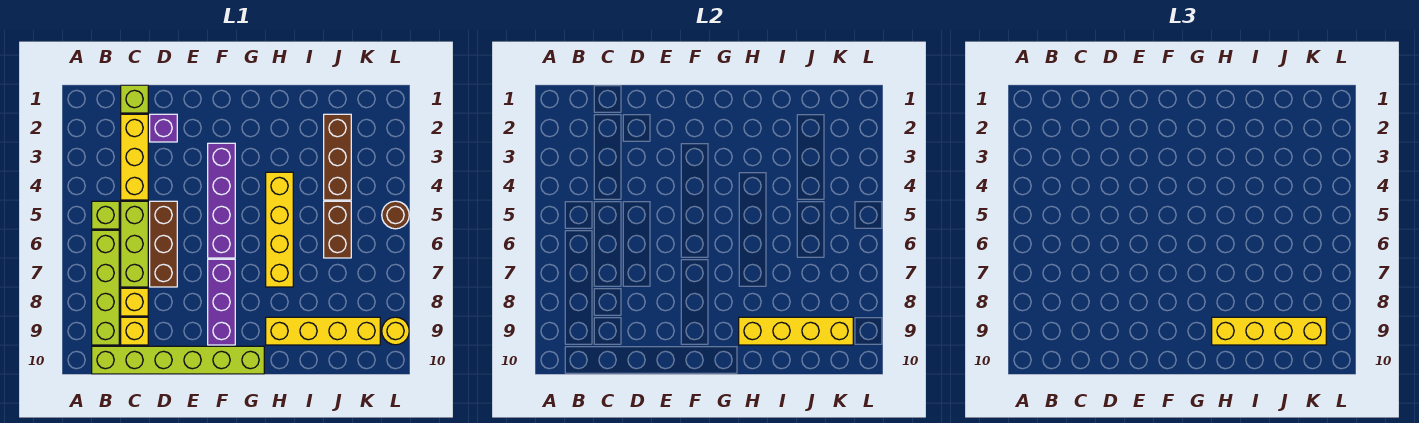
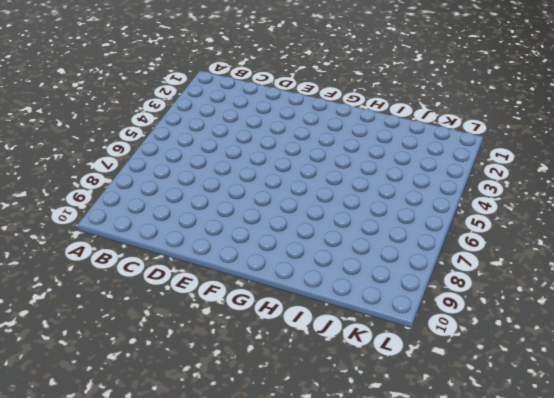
none -> lime 1x1 brick [92,201,119,229]
none -> lime 1x4 brick [92,230,119,345]
none -> lime 1x6 brick [92,346,264,374]

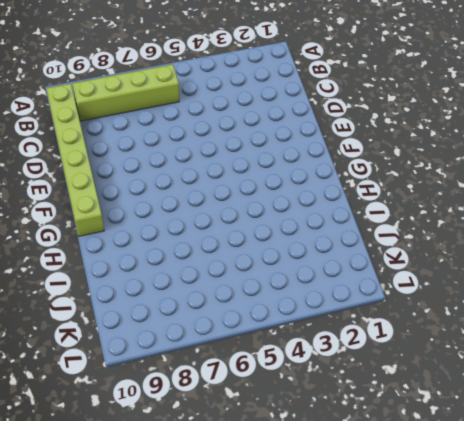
none -> lime 1x1 brick [92,201,119,229]
none -> lime 1x1 brick [121,85,148,113]
none -> yellow 1x3 brick [121,114,148,200]

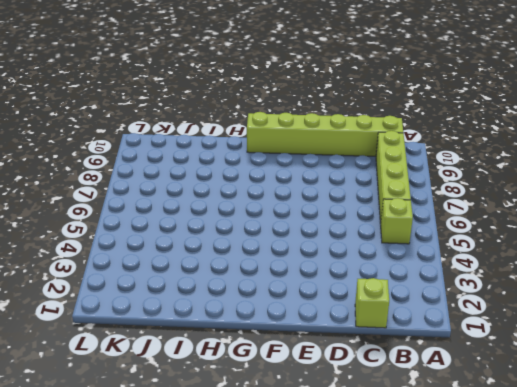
none -> yellow 1x3 brick [121,114,148,200]
none -> lime 1x3 brick [121,201,148,287]
none -> yellow 1x1 brick [121,288,148,316]

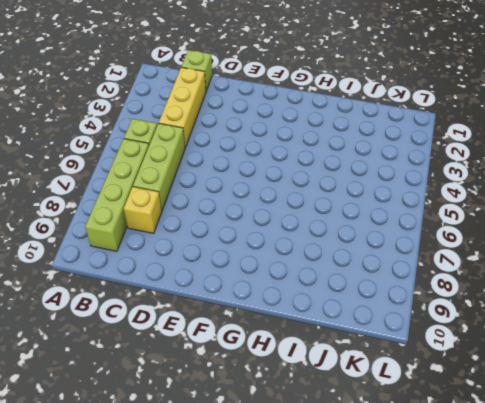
none -> lime 1x6 brick [92,346,264,374]
none -> yellow 1x1 brick [121,317,148,345]
none -> purple 1x1 brick [150,114,177,142]

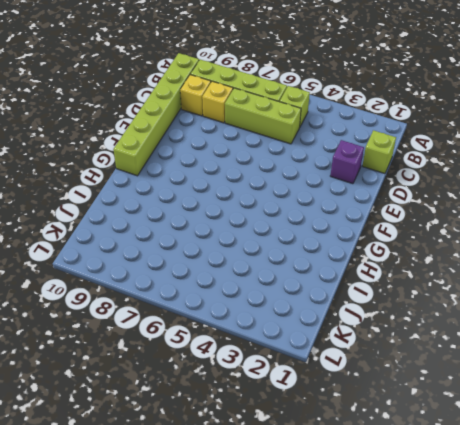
none -> yellow 1x3 brick [121,114,148,200]
none -> brown 1x3 brick [150,201,177,287]
none -> purple 1x4 brick [208,143,235,258]

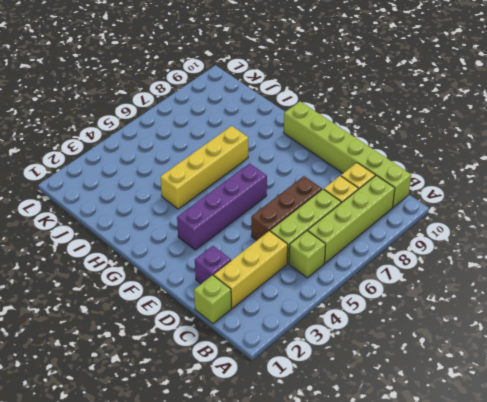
none -> purple 1x3 brick [208,259,235,345]
none -> yellow 1x4 brick [266,317,380,345]
none -> brown 1x3 brick [324,114,351,200]

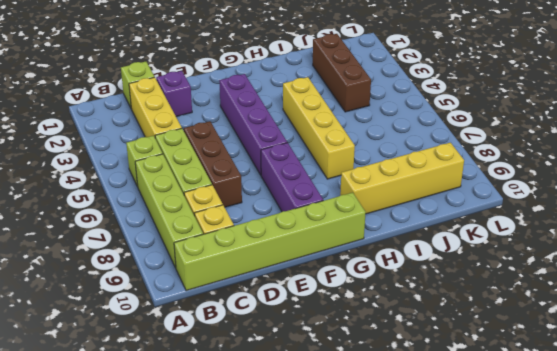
none -> brown 1x2 brick [324,201,351,258]
none -> brown 1x1 round brick [382,201,409,229]
none -> yellow 1x1 round brick [382,317,409,345]

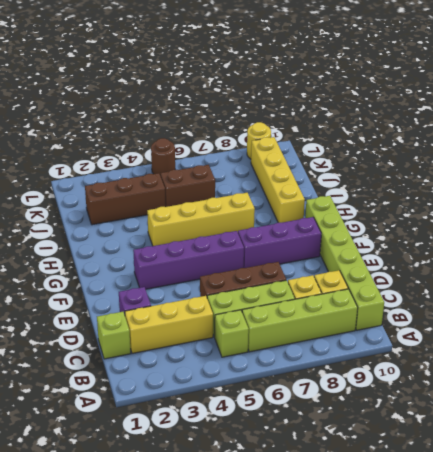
none -> yellow 1x4 brick [739,317,853,345]
none -> yellow 1x4 brick [1212,317,1326,345]

